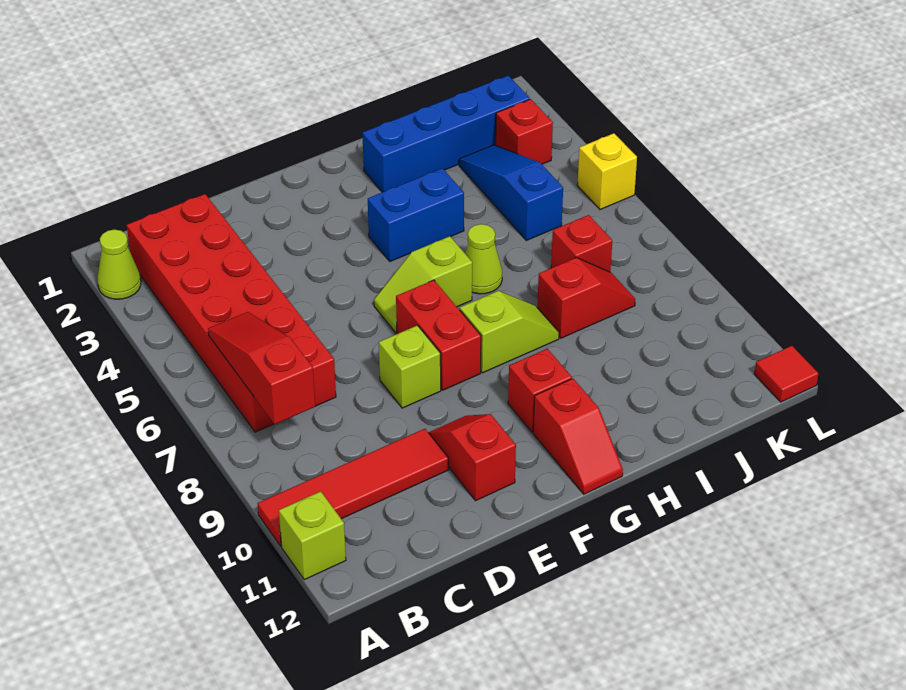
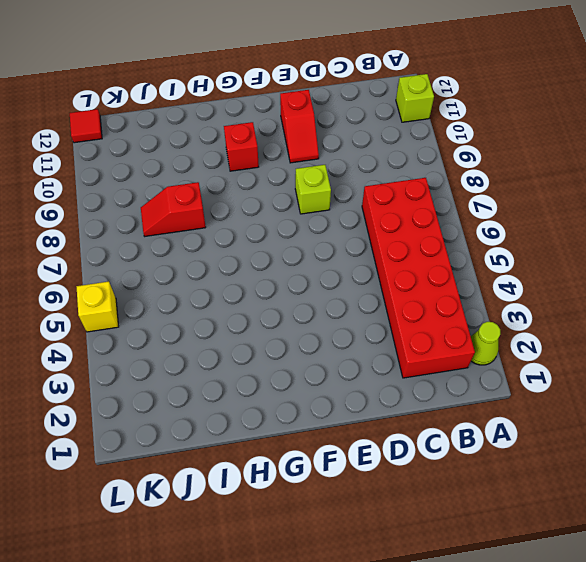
none -> red 1x4 tile [258,429,449,546]
none -> lime 1x2 slope [374,236,472,333]
none -> red 1x2 brick [396,280,481,390]

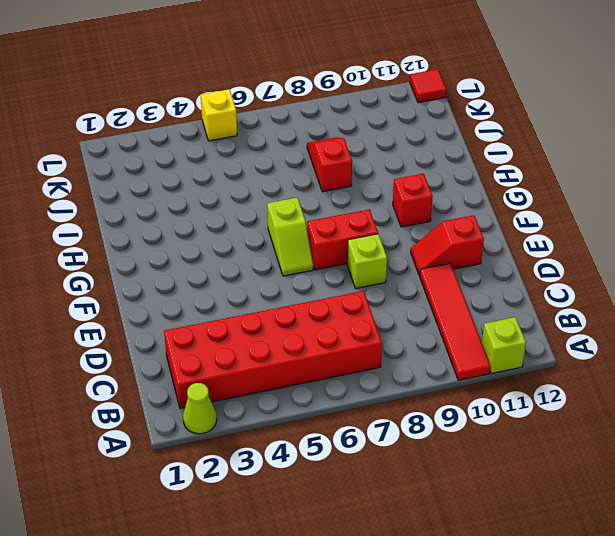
none -> blue 1x2 brick [368,168,464,261]
none -> lime 1x2 slope [460,291,559,373]
none -> red 1x2 slope [533,379,623,494]

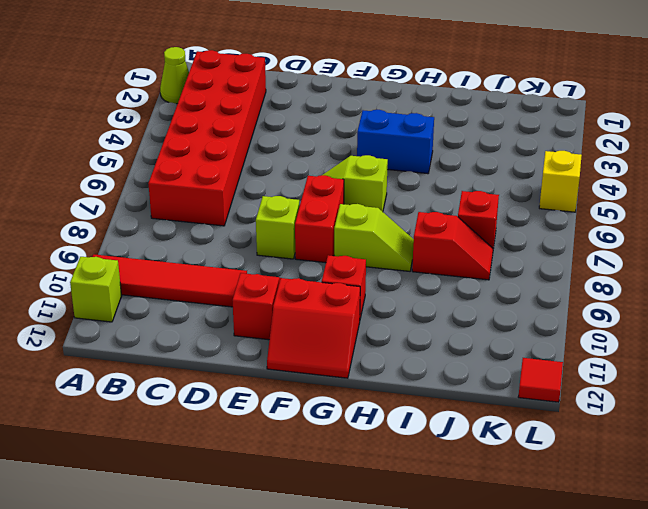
red 2x2 slope [267,278,360,378] -> red 1x2 slope [533,379,623,494]
none -> blue 1x4 brick [362,76,530,192]
none -> lime 1x1 cone [465,224,502,294]
none -> blue 1x3 slope [459,145,563,240]

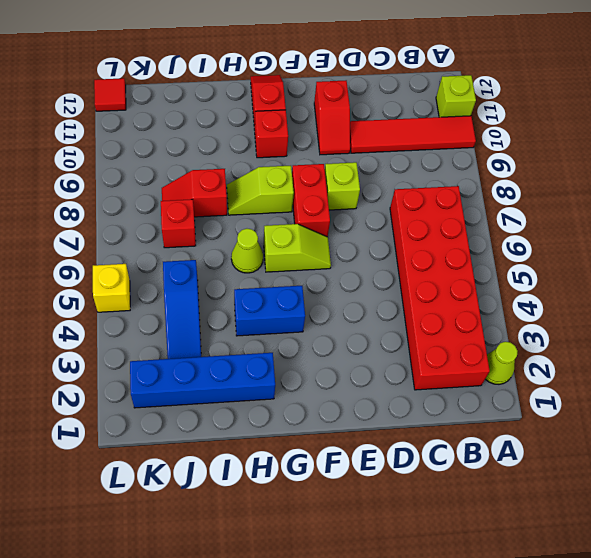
none -> red 1x1 brick [496,99,553,164]
none -> red 1x3 slope [208,312,315,424]

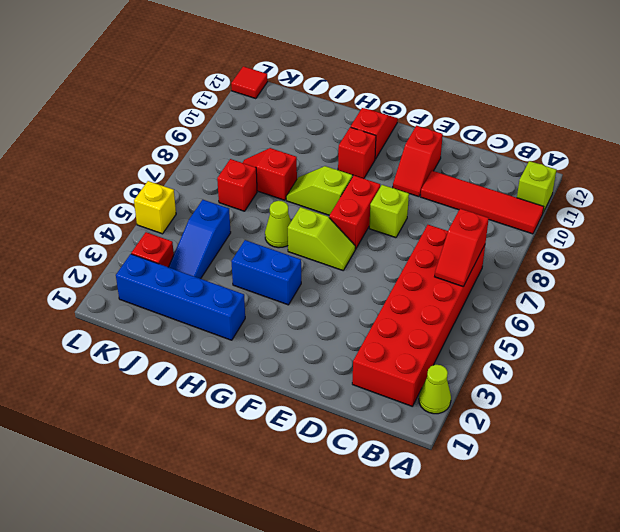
red 1x2 slope [435,209,489,286] -> red 1x3 slope [208,312,315,424]

